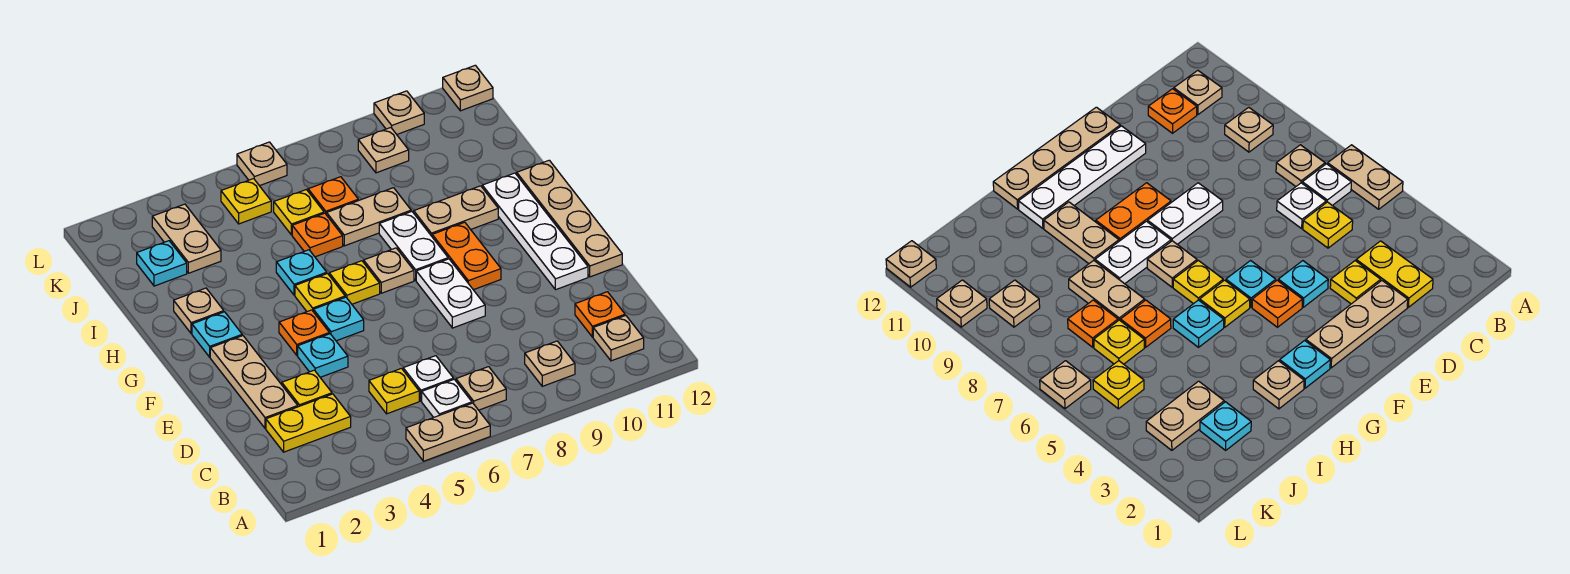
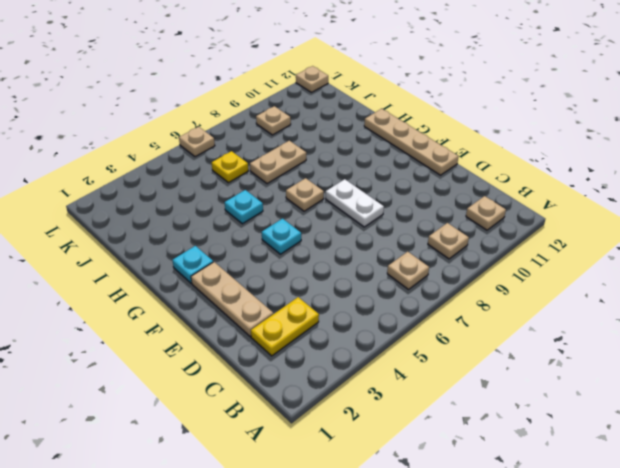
none -> tan 1x2 plate [406,403,490,461]
none -> white 1x1 plate [422,379,472,417]
none -> yellow 1x1 plate [369,368,419,414]
none -> white 1x1 plate [403,356,454,401]

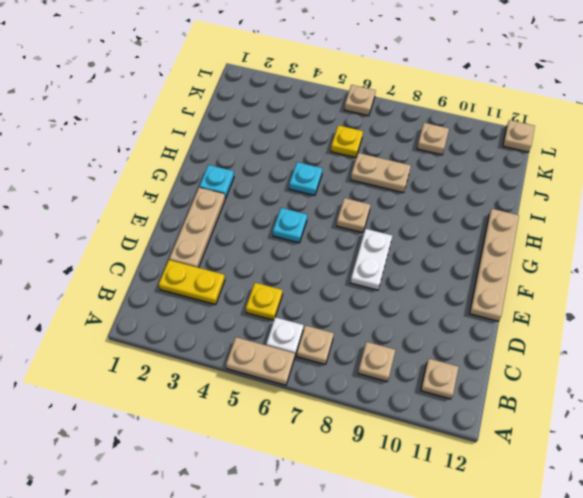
none -> white 1x1 plate [403,356,454,401]
none -> orange 1x1 plate [575,292,625,337]
none -> yellow 1x1 plate [282,370,332,407]
none -> cyan 1x1 plate [298,334,348,377]

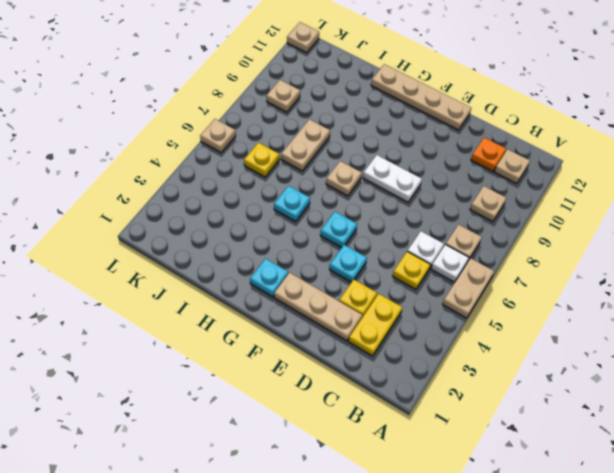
none -> white 1x4 plate [482,173,588,290]
none -> orange 1x1 plate [279,310,329,355]
none -> orange 1x2 plate [432,222,501,290]
none -> yellow 1x1 plate [295,274,345,311]

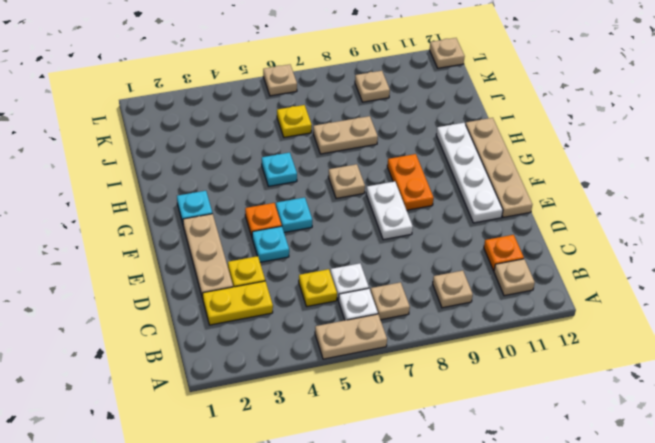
none -> yellow 1x1 plate [295,274,345,311]
none -> yellow 1x1 plate [329,261,380,304]
none -> white 1x2 plate [379,211,448,280]
none -> tan 1x1 plate [174,288,224,334]

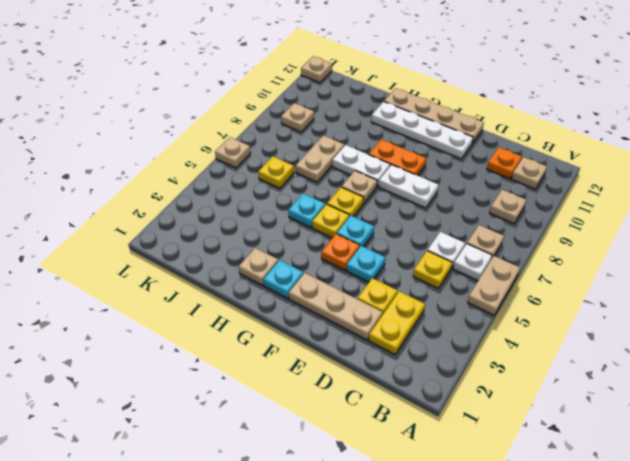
none -> tan 1x2 plate [414,186,498,236]
none -> orange 1x1 plate [292,213,343,257]
none -> cyan 1x1 plate [137,241,187,286]
none -> tan 1x2 plate [152,204,221,273]

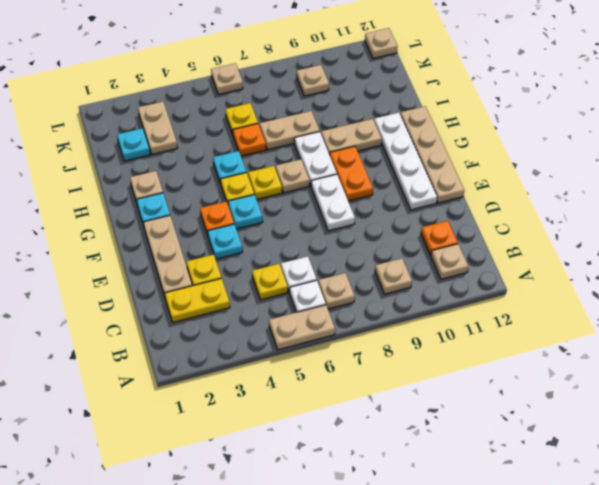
none -> orange 1x1 plate [308,177,358,215]
none -> yellow 1x1 plate [221,179,271,224]
none -> tan 1x1 plate [374,91,424,134]

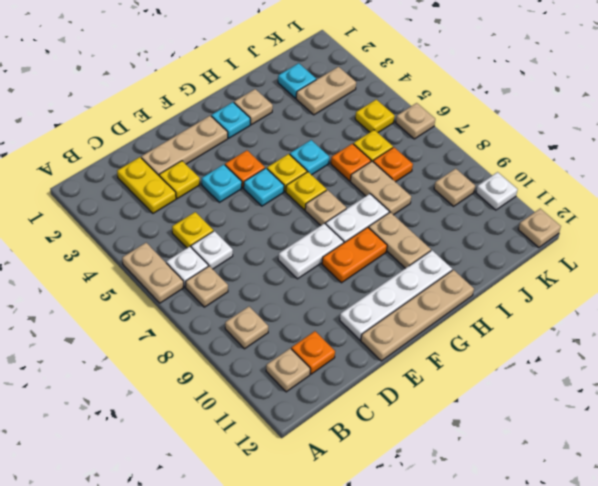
white 1x1 plate [476,172,518,210] -> tan 1x1 plate [374,91,424,134]

